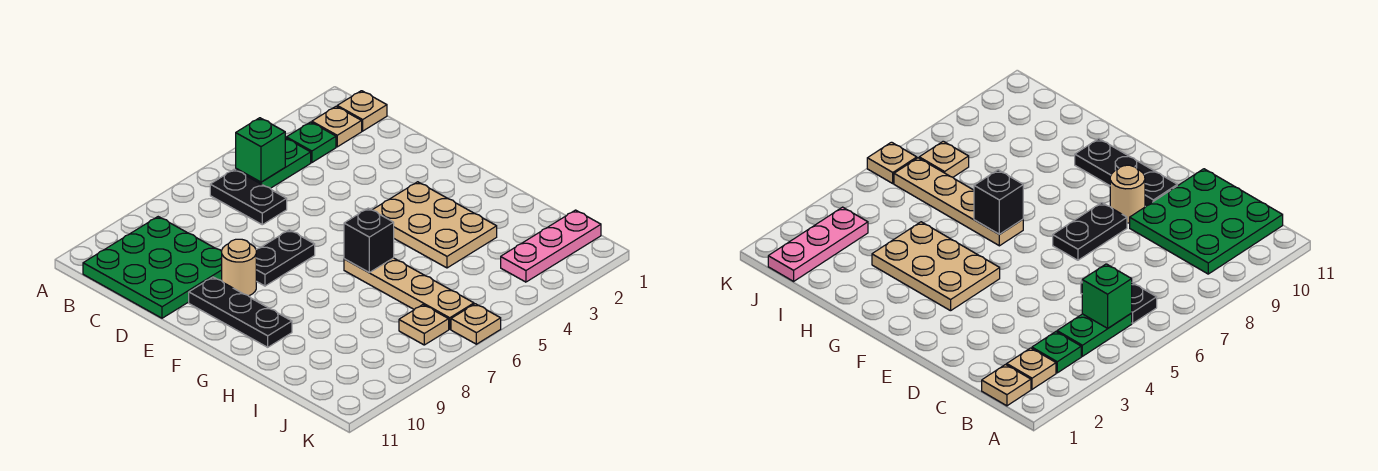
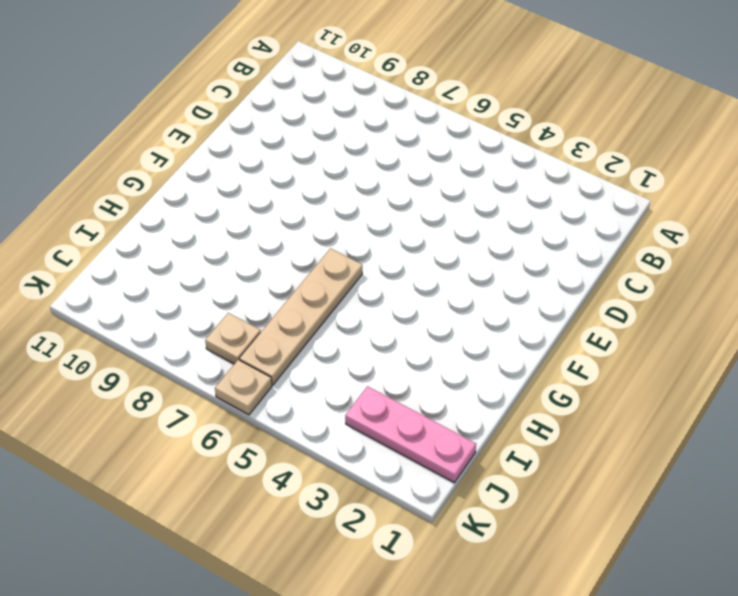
none -> tan 1x1 plate [337,91,387,131]
none -> tan 1x1 plate [312,106,362,147]
none -> green 1x1 plate [286,122,336,163]

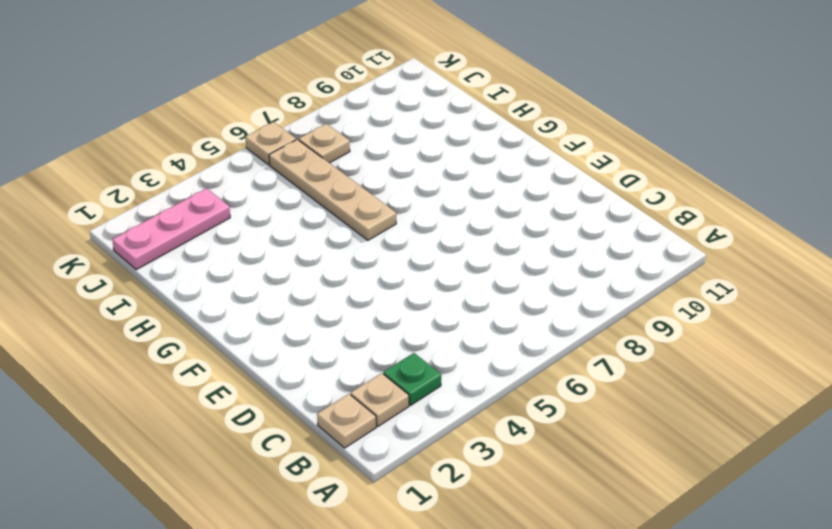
none -> green 1x2 plate [236,138,311,188]
none -> black 1x2 plate [210,169,287,225]
none -> green 3x3 plate [83,217,222,318]

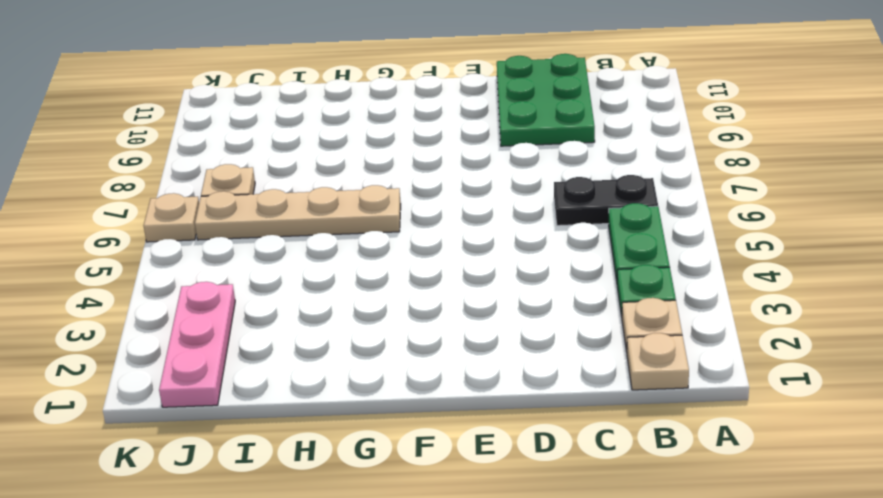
green 2x3 plate [497,54,595,146] -> green 3x3 plate [83,217,222,318]
none -> black 1x2 plate [256,230,315,286]
none -> tan 1x1 round brick [222,239,256,296]
none -> black 1x3 plate [189,277,292,347]

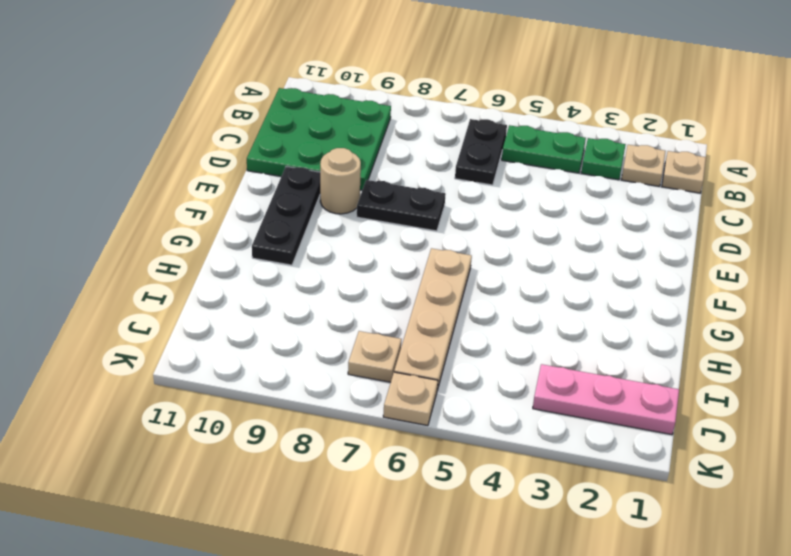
none -> tan 2x3 plate [373,182,497,268]
none -> green 1x1 brick [236,118,285,182]
none -> black 1x1 brick [344,208,394,272]

